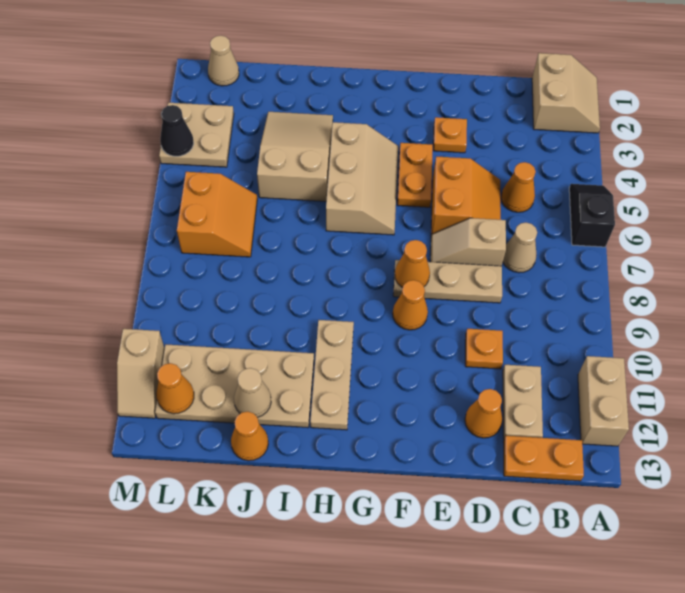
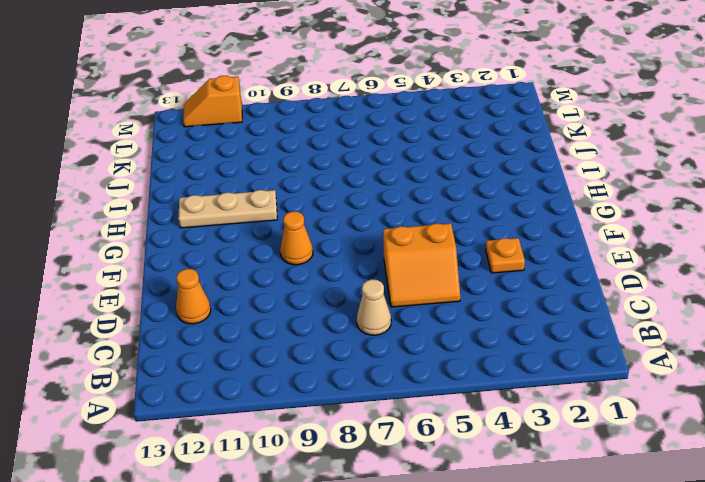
orange 1x2 slope [183,76,242,127] -> tan 1x2 slope [117,329,165,418]
none -> tan 2x2 slope [532,53,600,133]
none -> black 1x2 slope [569,184,615,247]
none -> tan 1x2 brick [578,356,629,446]

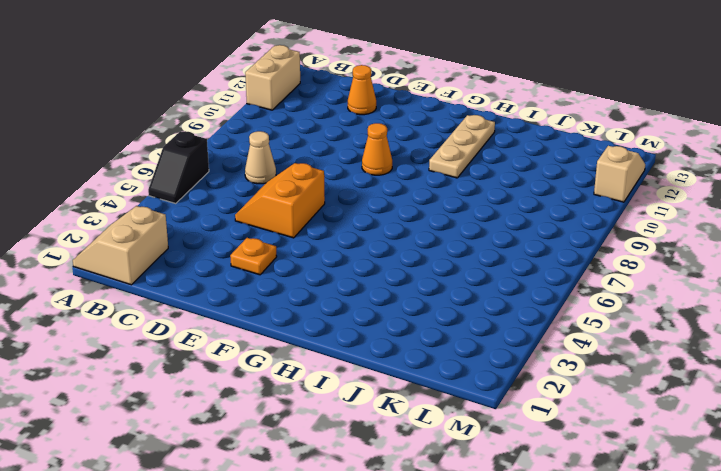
none -> orange 1x2 plate [503,436,584,481]
none -> orange 1x1 cone [501,162,536,212]
none -> tan 1x2 plate [503,365,543,439]

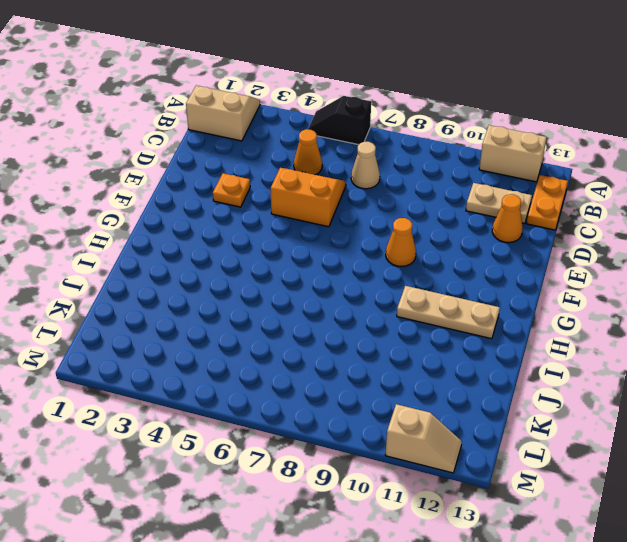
none -> tan 1x2 slope [430,218,506,266]
none -> tan 1x3 plate [393,260,502,303]
none -> orange 1x1 plate [465,329,503,369]

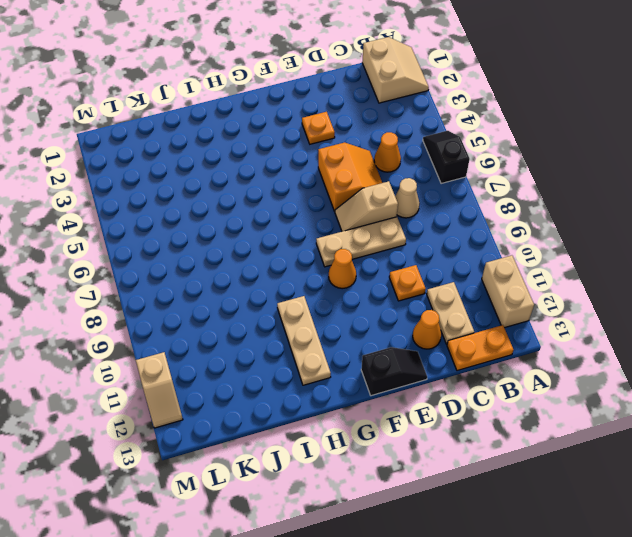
black 1x2 slope [361,347,427,396] -> none
none -> orange 1x2 plate [397,143,433,207]
none -> tan 2x3 slope [326,122,398,235]
none -> tan 2x3 slope [257,112,333,201]

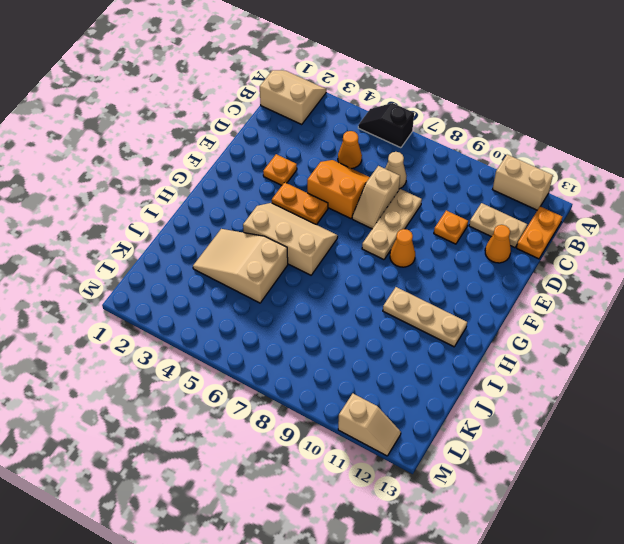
none -> tan 2x4 plate [155,344,314,428]
none -> orange 1x1 cone [231,411,268,461]
none -> orange 2x2 slope [177,172,257,257]

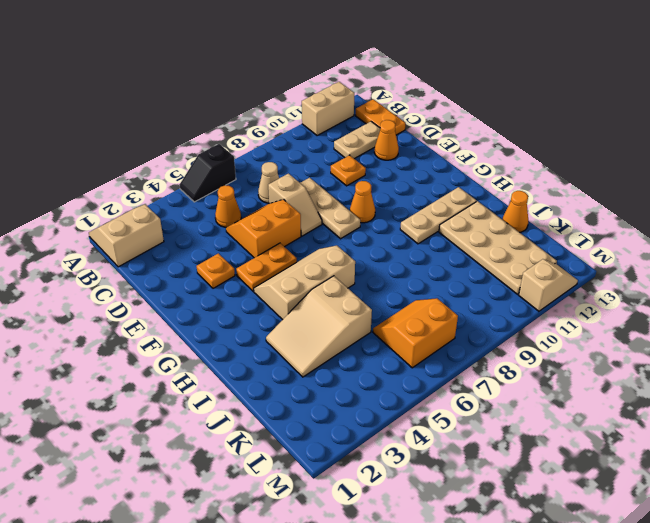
none -> tan 1x1 cone [208,36,239,86]
none -> tan 2x2 plate [159,103,234,167]
none -> orange 1x1 cone [395,240,430,288]

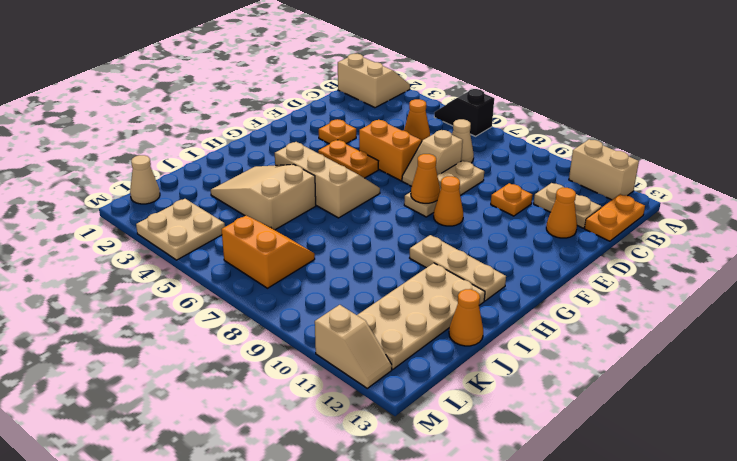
none -> tan 1x1 cone [234,368,271,418]
none -> orange 1x1 cone [156,363,194,414]
none -> black 1x1 cone [160,105,194,156]

